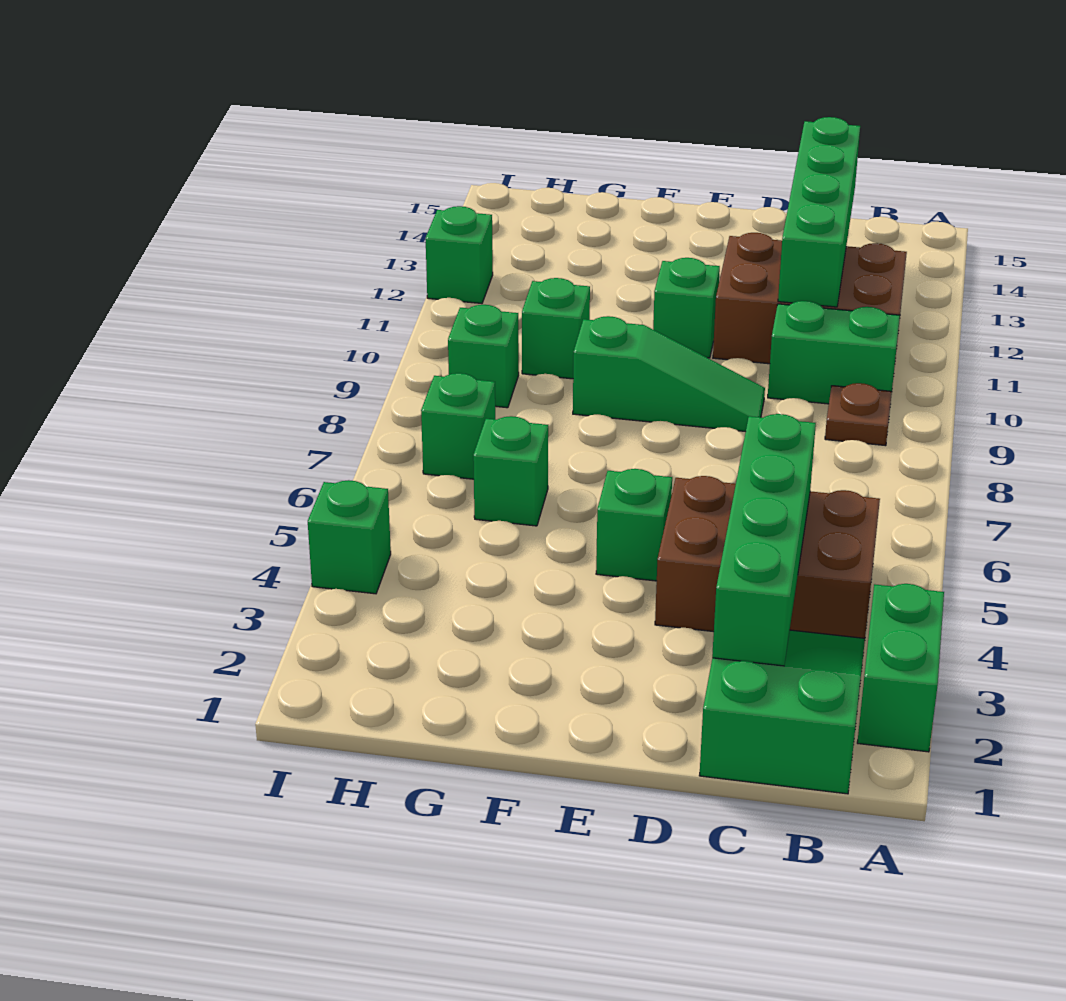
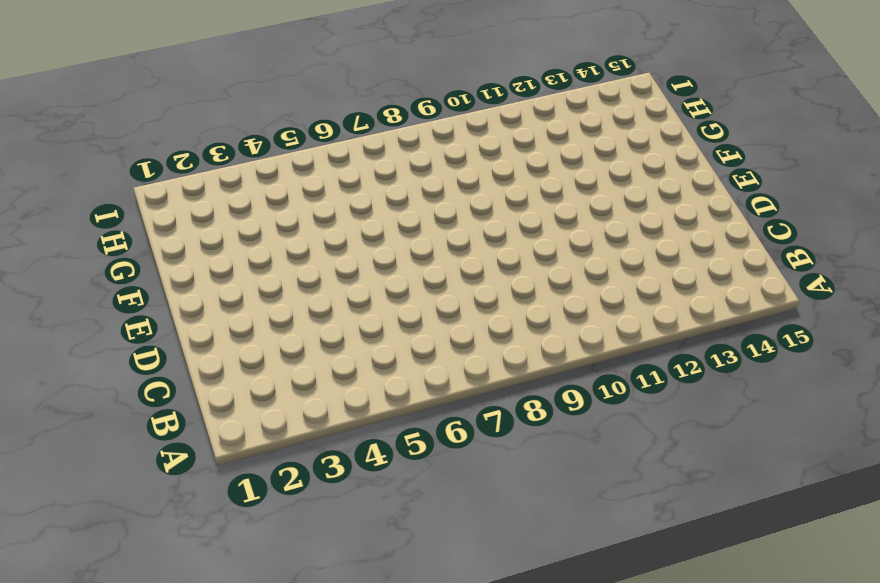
none -> green 1x2 brick [857,584,944,752]
none -> green 2x3 slope [699,630,865,794]
none -> brown 2x3 brick [655,476,880,638]

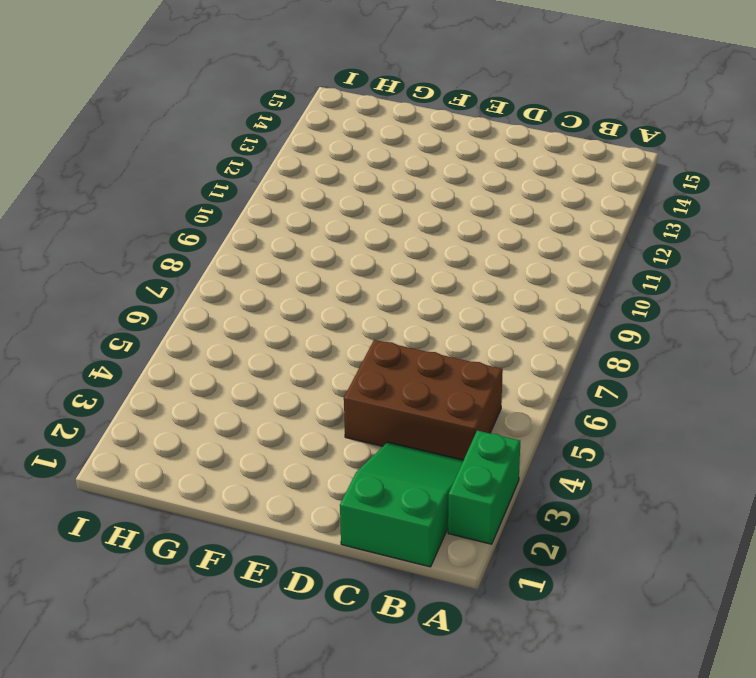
none -> brown 1x1 plate [825,383,892,446]
none -> green 1x2 brick [768,301,900,404]
none -> brown 2x3 brick [713,233,907,364]

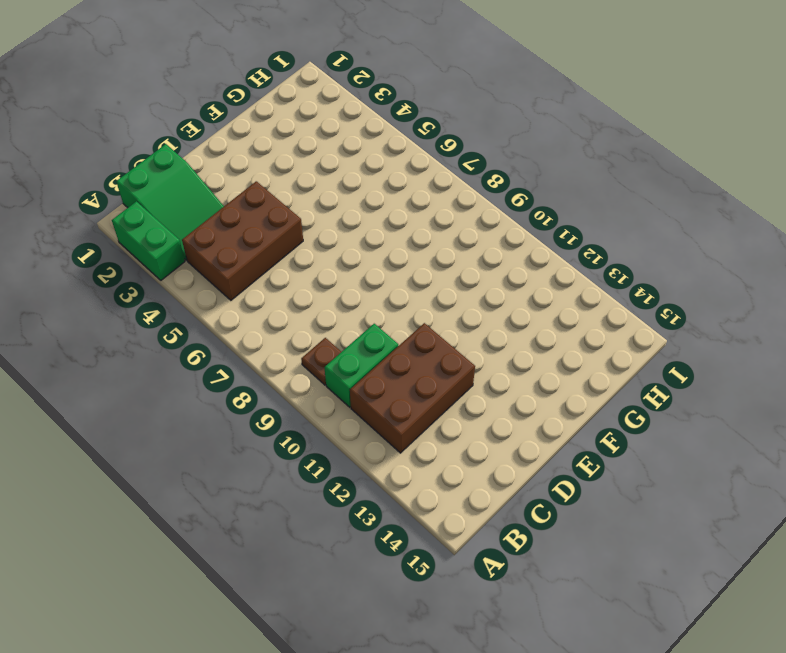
none -> green 1x3 slope [573,316,765,432]
none -> green 1x1 brick [596,469,672,581]
none -> green 1x1 brick [653,258,720,358]

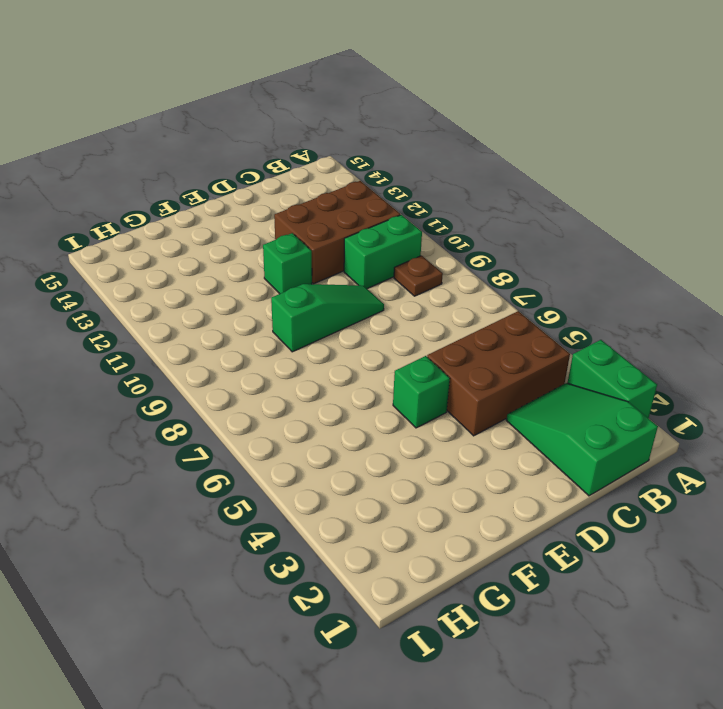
none -> green 1x1 brick [473,416,548,526]
none -> green 1x1 brick [522,278,590,379]
none -> green 1x1 brick [421,373,495,479]

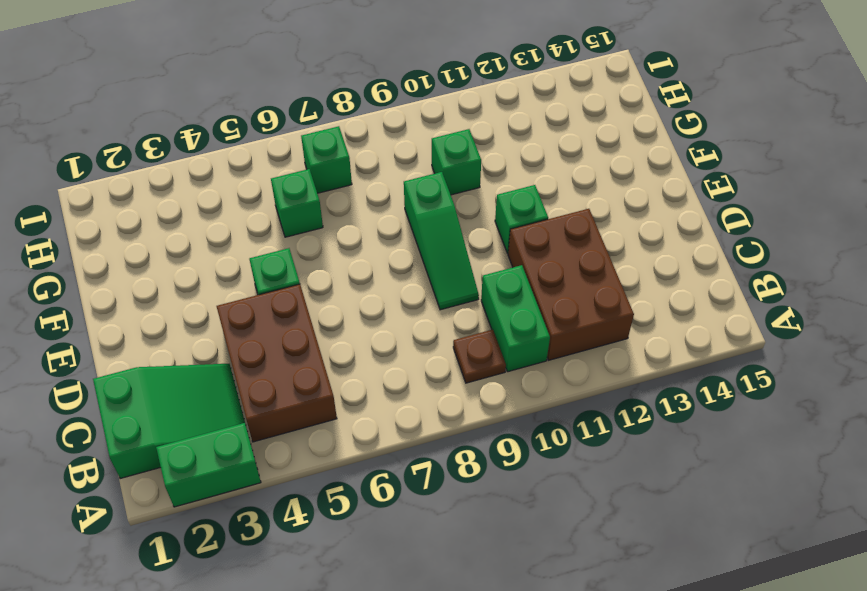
none -> green 1x1 brick [448,305,519,408]
none -> green 1x1 brick [308,480,391,594]
none -> green 1x1 brick [426,206,493,303]

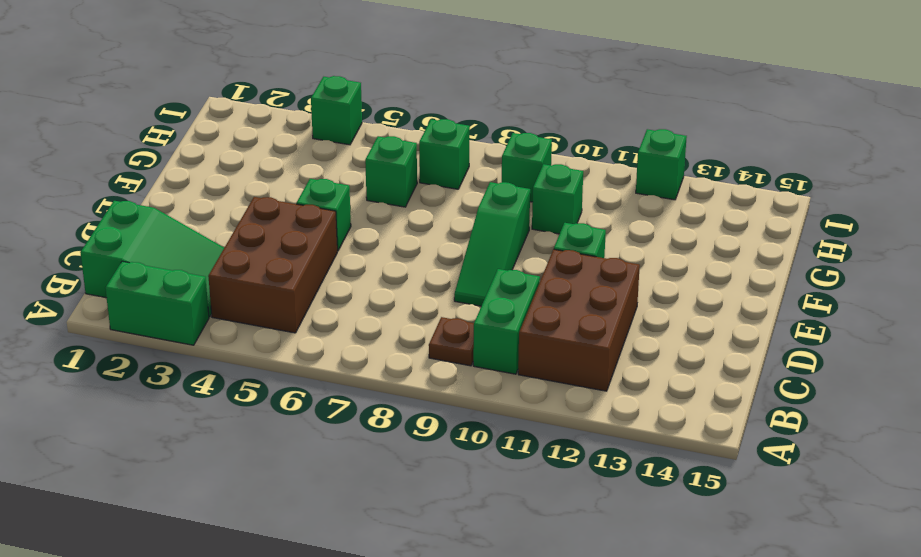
none -> green 1x4 brick [712,414,816,666]
none -> green 1x4 brick [778,117,860,307]

